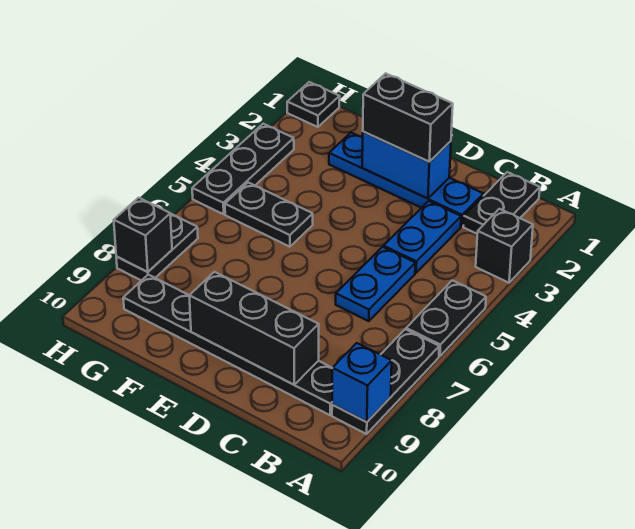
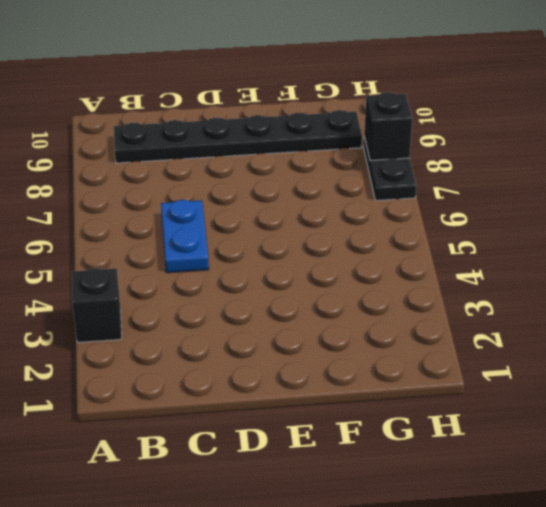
none -> black 1x2 plate [406,280,486,356]
none -> black 1x3 plate [332,329,439,434]
none -> black 1x2 plate [463,172,540,234]

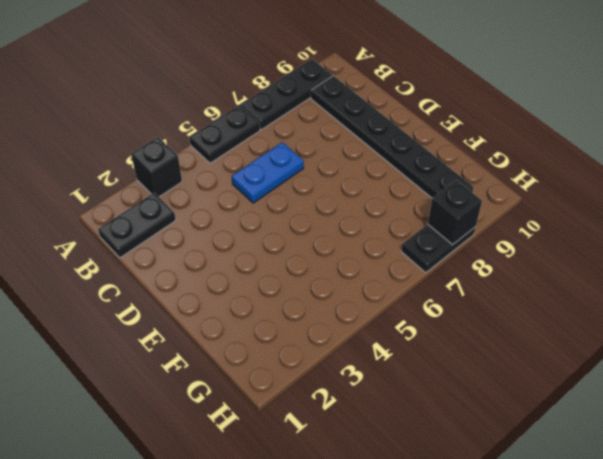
none -> blue 1x4 plate [329,133,484,226]
none -> blue 1x2 plate [384,201,461,273]
none -> black 1x2 plate [225,183,313,247]

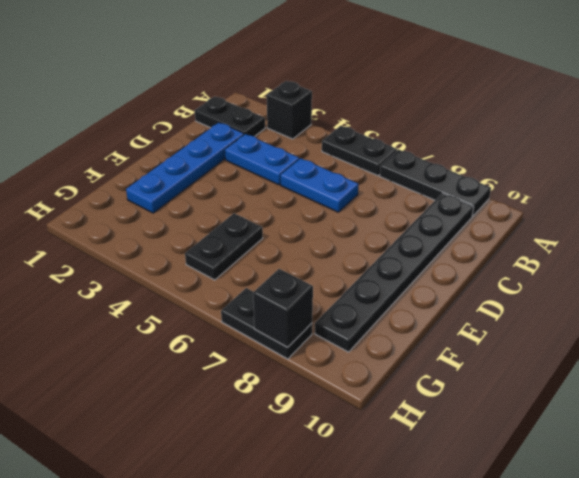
none -> black 1x1 plate [287,82,340,127]
none -> black 1x3 plate [192,124,294,214]
none -> blue 1x1 brick [332,343,392,422]

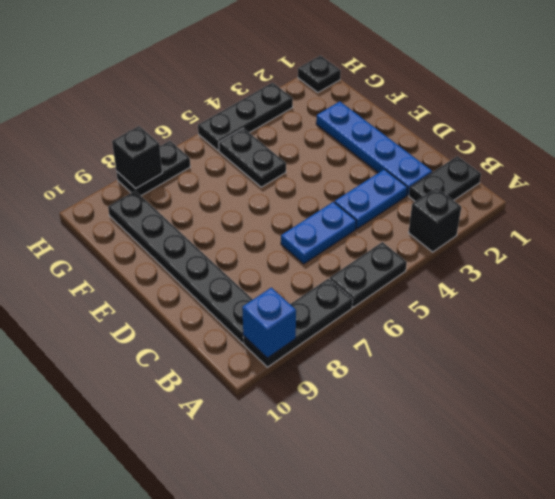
none -> black 1x3 brick [189,272,319,385]
none -> blue 1x2 brick [362,132,451,199]
none -> black 1x2 brick [363,73,453,162]

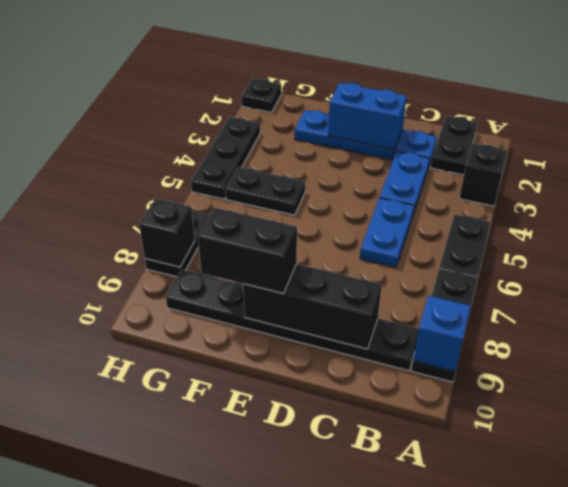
black 1x2 brick [198,208,297,293] -> black 1x2 brick moved to [363,73,453,162]

